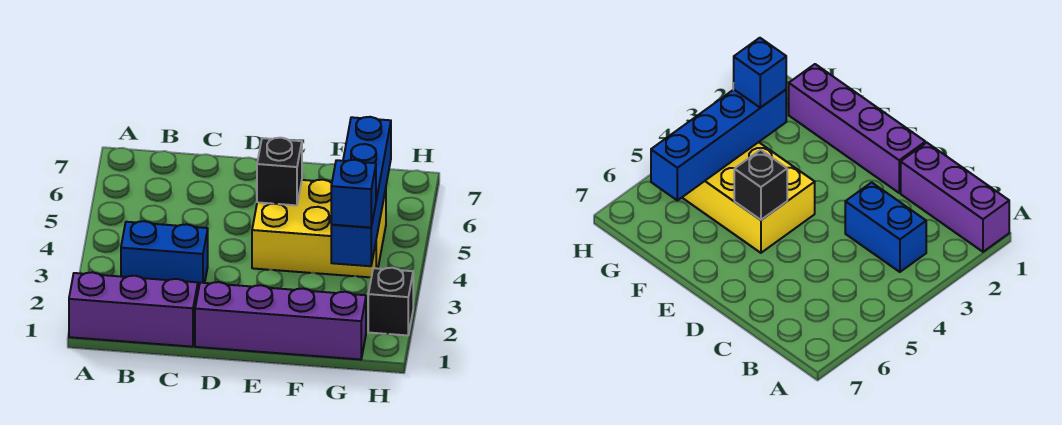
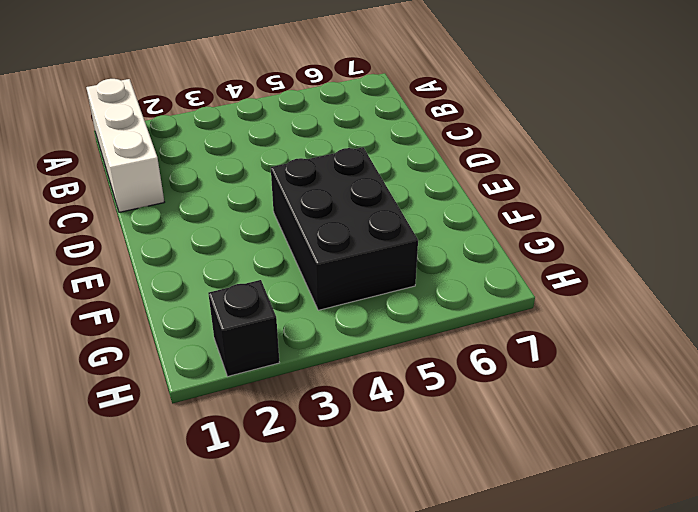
white 1x3 brick [86,79,164,212] -> purple 1x3 brick [69,272,198,347]
black 2x3 brick [271,147,418,310] -> yellow 2x3 brick [252,180,386,277]
none -> blue 1x2 brick [121,221,208,290]
none -> purple 1x4 brick [195,282,366,360]

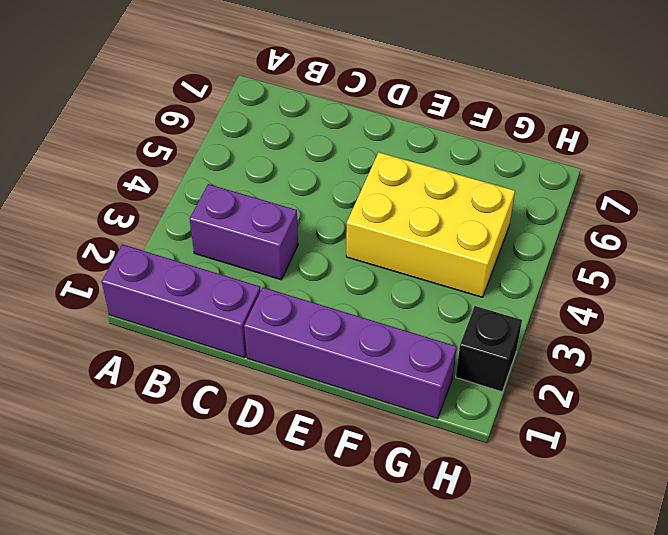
purple 1x2 brick [190,184,298,280] -> blue 1x2 brick [121,221,208,290]
none -> black 1x1 brick [257,138,302,205]
none -> blue 1x4 brick [331,117,391,266]

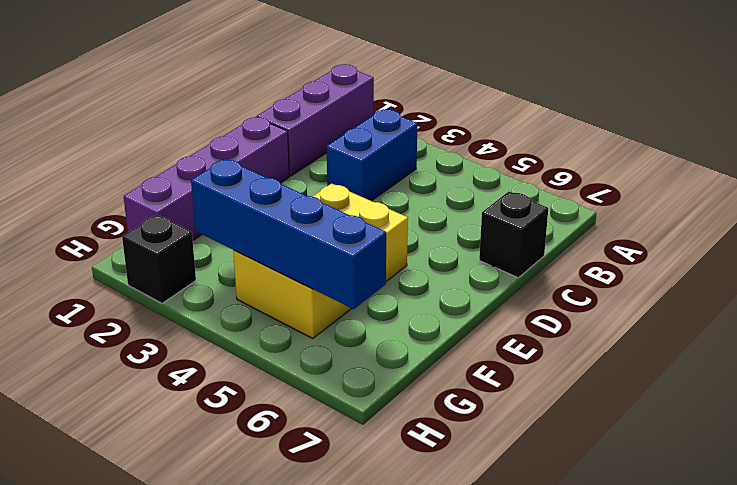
black 1x1 brick [479,191,548,278] -> black 1x1 brick moved to [257,138,302,205]
none -> blue 1x1 brick [331,160,376,228]

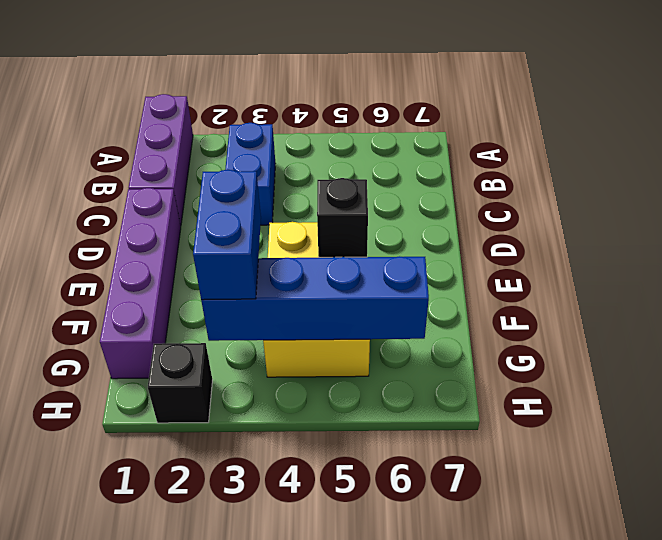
blue 1x2 brick [193,170,261,300] -> blue 1x1 brick [331,160,376,228]

